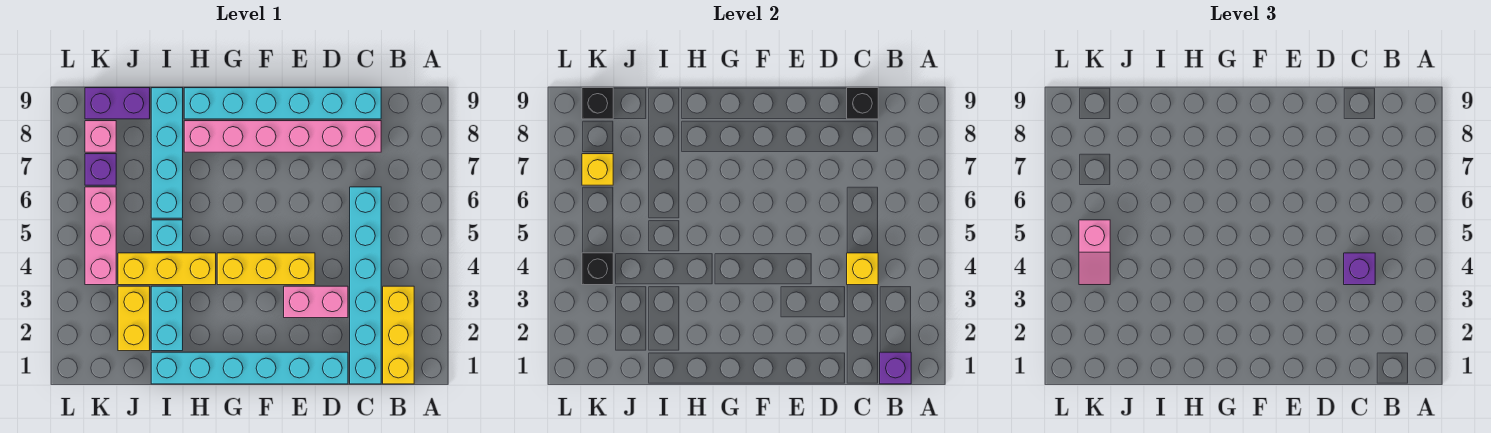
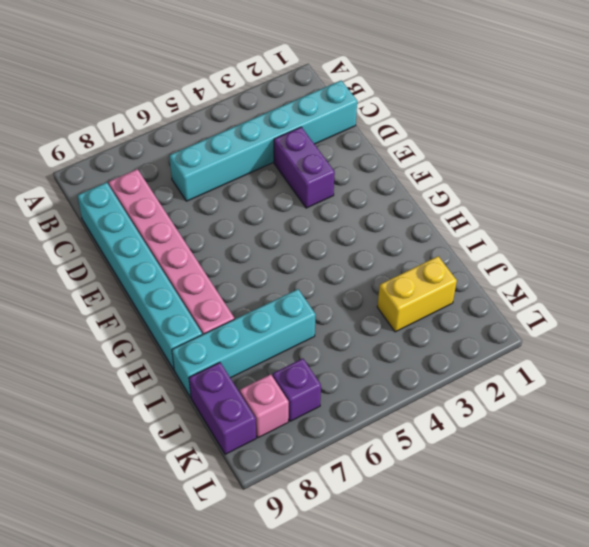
purple 1x2 brick [274,127,335,208] -> pink 1x2 brick [284,286,348,318]
none -> yellow 1x3 brick [383,286,414,384]
none -> cyan 1x6 brick [151,352,348,384]
none -> yellow 1x3 brick [217,253,315,285]

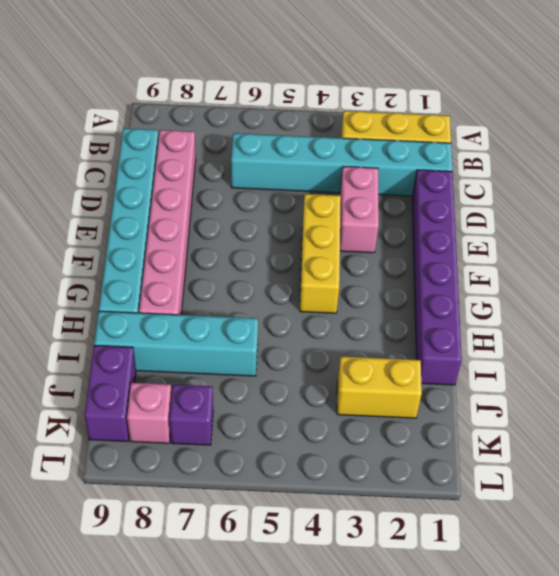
purple 1x6 brick [412,170,462,385] -> cyan 1x6 brick [151,352,348,384]
none -> yellow 1x3 brick [118,253,216,285]
none -> cyan 1x2 brick [151,286,183,351]
none -> cyan 1x1 brick [151,220,183,252]

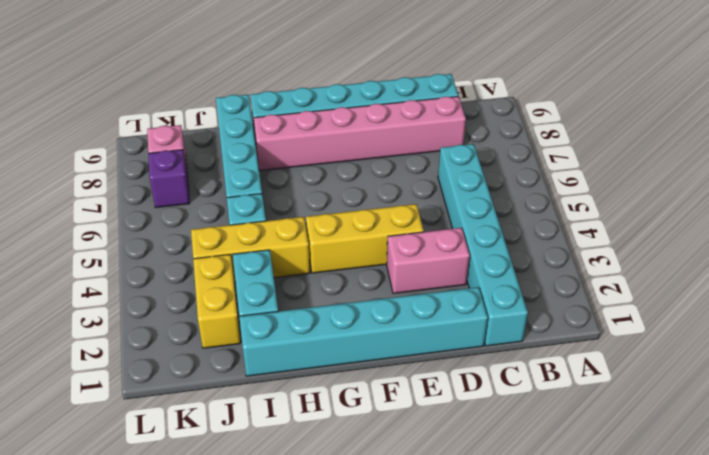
none -> yellow 1x3 brick [383,286,414,384]
none -> purple 1x2 brick [85,88,150,119]
none -> pink 1x3 brick [85,187,116,285]

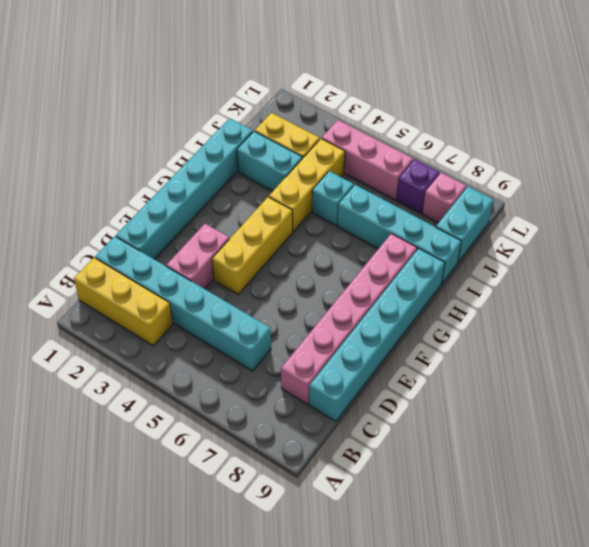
cyan 1x2 brick [436,187,493,262] -> purple 1x2 brick [85,88,150,119]
none -> purple 1x1 brick [880,352,911,384]
none -> yellow 1x1 brick [847,253,878,285]
none -> black 1x1 brick [847,88,878,119]

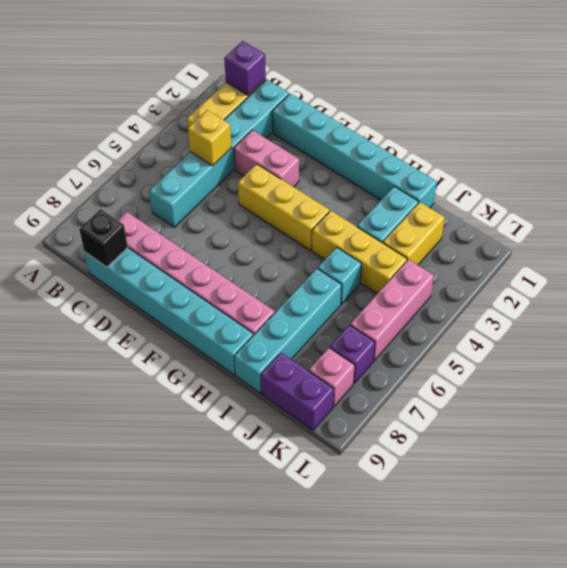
none -> black 1x1 brick [582,253,613,285]
none -> yellow 1x1 brick [582,154,613,185]
none -> black 1x1 brick [582,88,613,119]

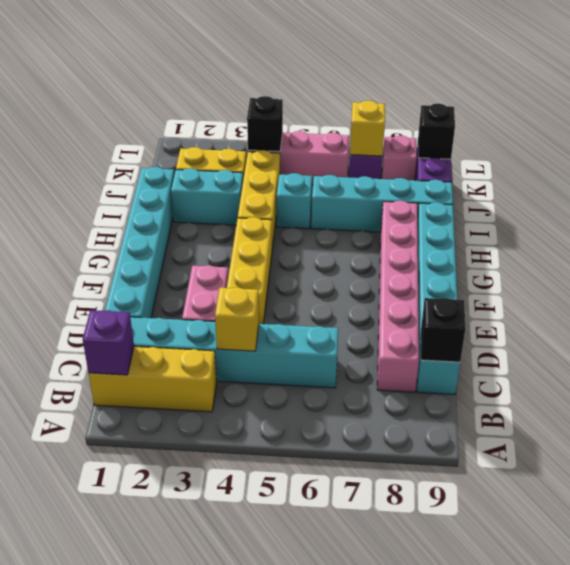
none -> purple 1x1 brick [1344,253,1375,285]
none -> pink 1x2 slope [1079,220,1110,285]

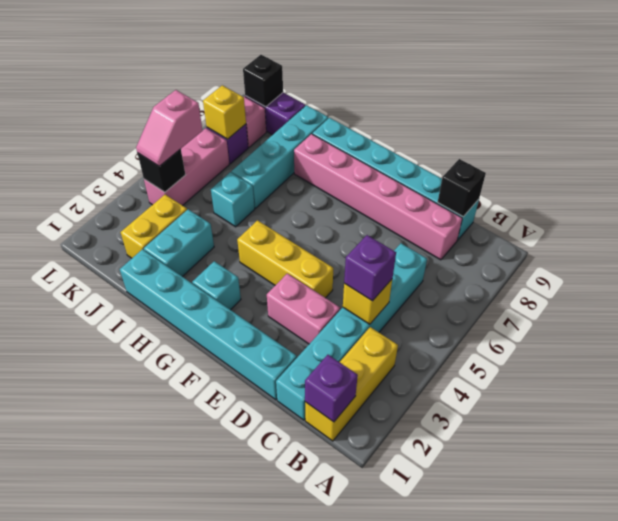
cyan 1x1 brick [192,261,241,310] -> none
none -> yellow 1x3 brick [118,253,216,285]

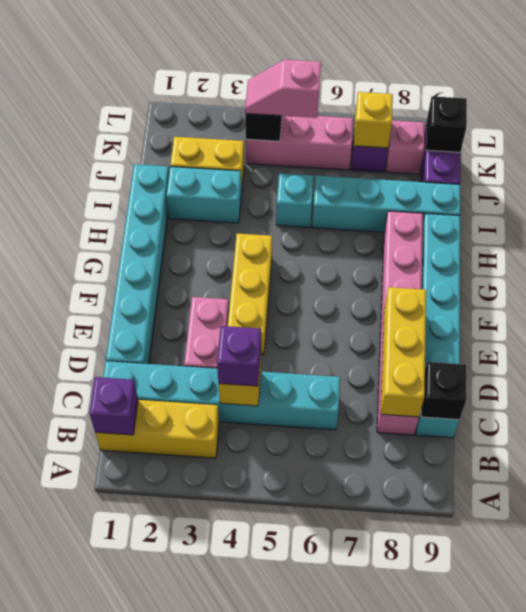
yellow 1x3 brick [381,287,426,417] -> yellow 1x3 brick moved to [118,253,216,285]

